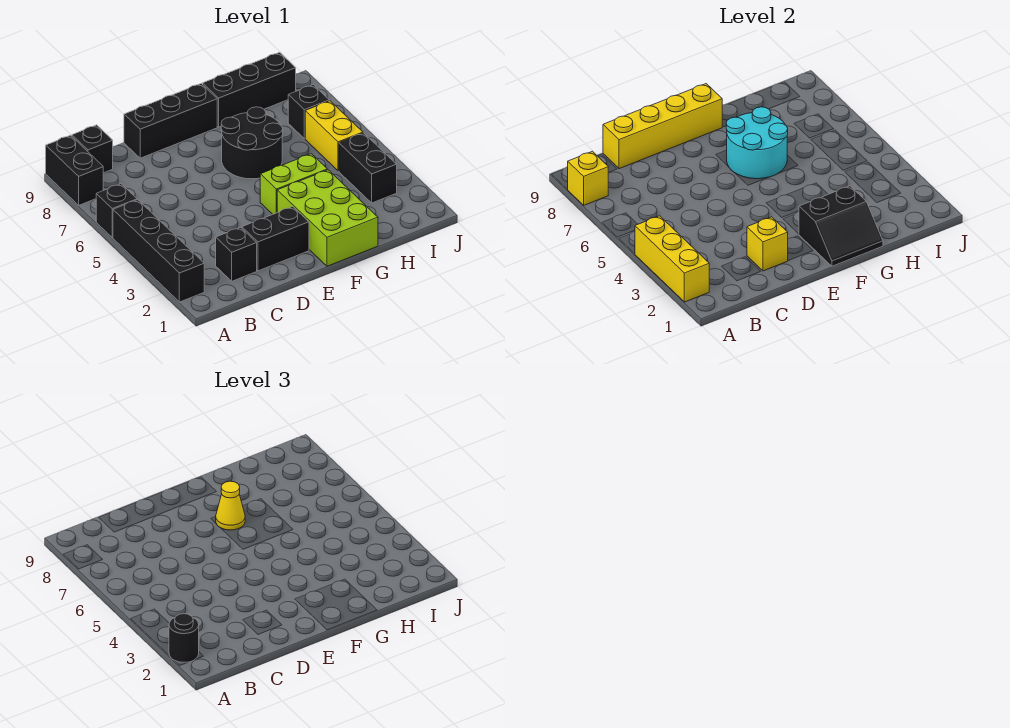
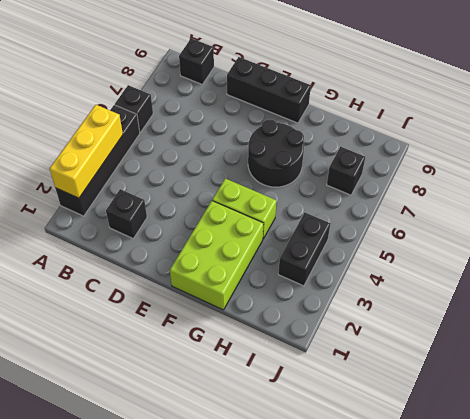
none -> black 1x2 brick [46,135,103,205]
none -> black 1x2 brick [242,207,309,271]
none -> black 1x3 brick [203,53,296,127]

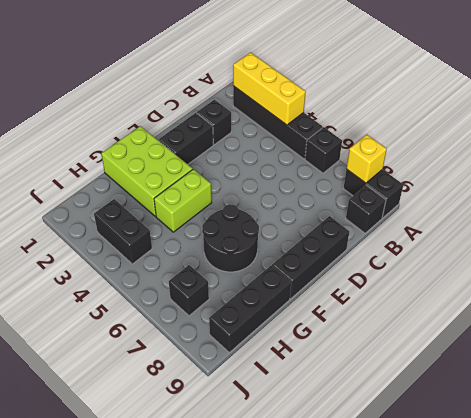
none -> yellow 1x2 brick [305,101,363,171]
none -> yellow 1x4 brick [603,84,722,169]
none -> yellow 1x1 brick [747,217,788,271]

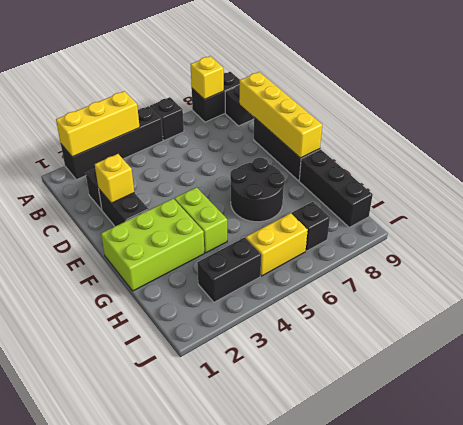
none -> black 2x2 slope [799,186,883,266]
none -> cyan 2x2 round brick [726,107,788,179]
none -> black 1x1 round brick [169,614,199,662]

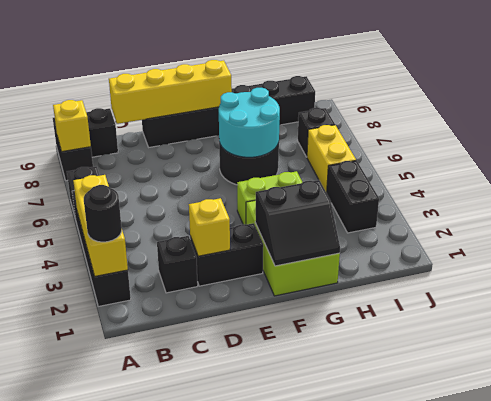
none -> yellow 1x1 cone [216,481,245,530]

